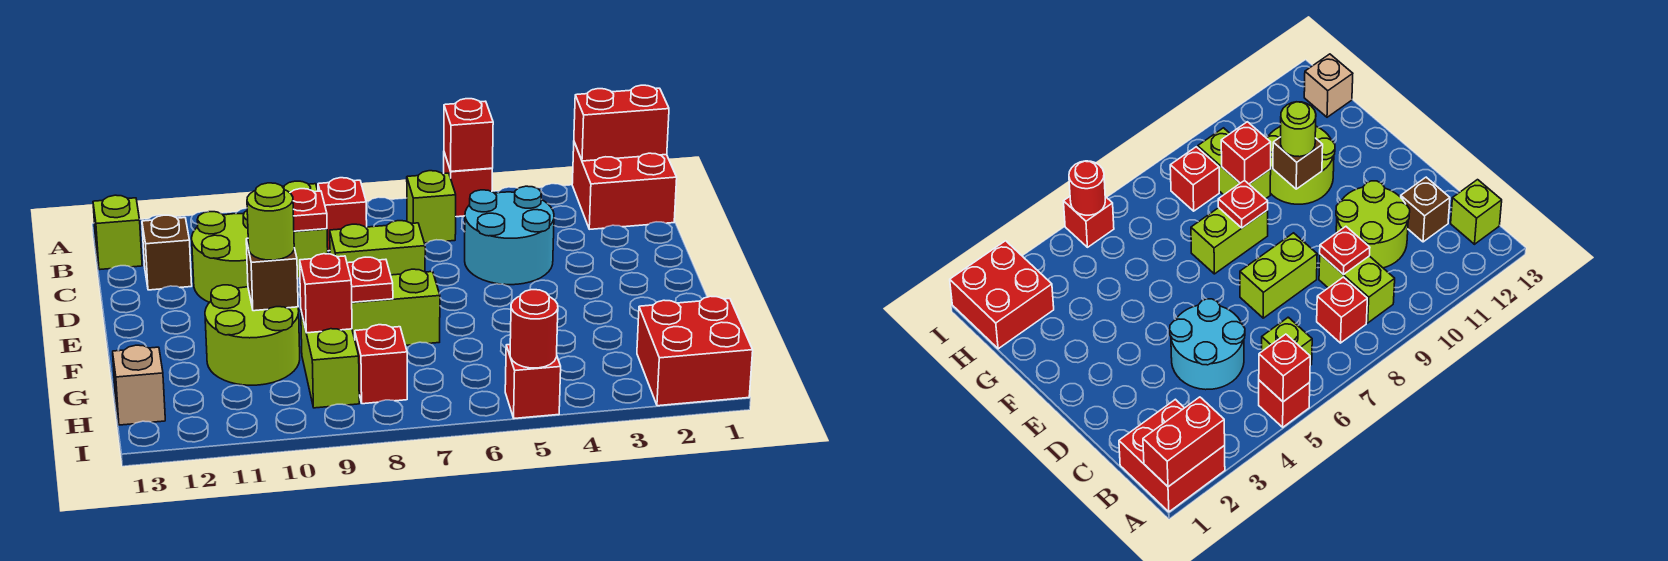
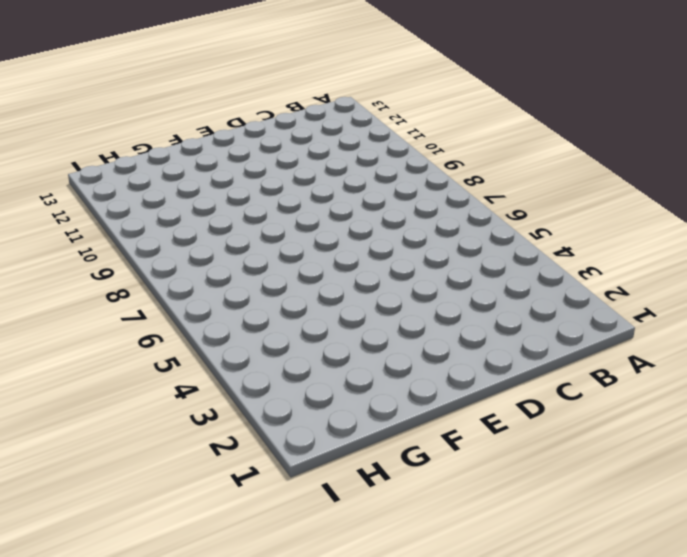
none -> red 2x2 brick [572,142,677,229]
none -> red 1x1 brick [444,153,492,217]
none -> lime 1x1 brick [407,171,456,243]

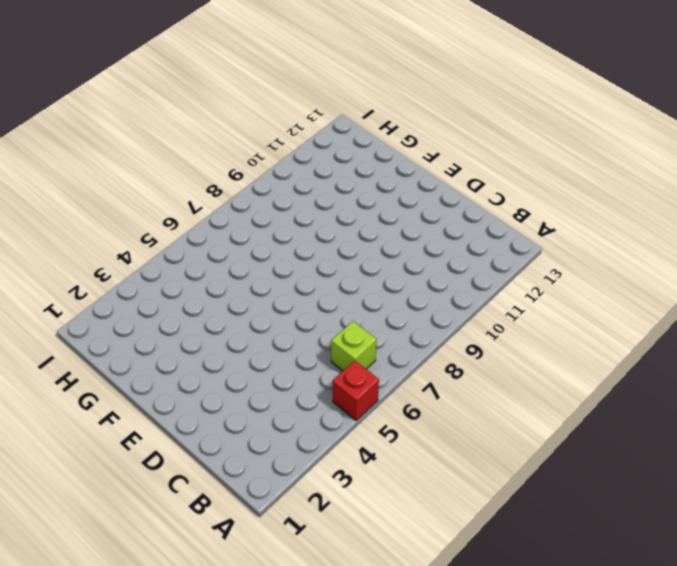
none -> red 2x2 brick [572,142,677,229]
none -> red 1x1 brick [318,178,367,251]
none -> lime 1x2 brick [282,181,328,278]

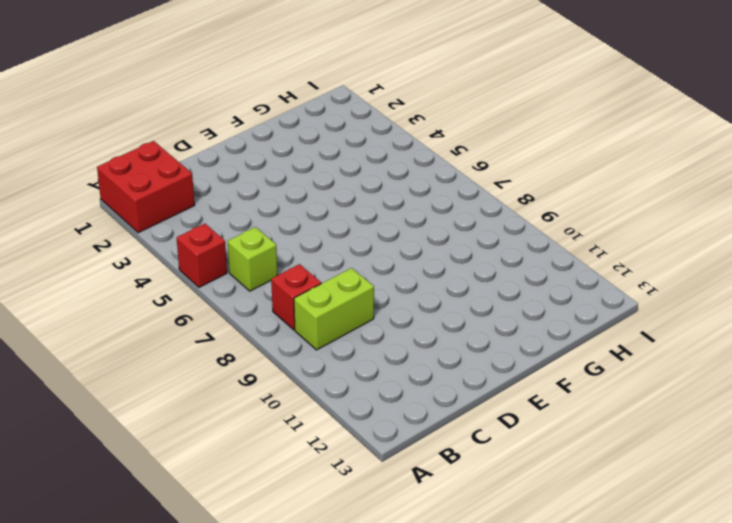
none -> lime 1x1 brick [93,195,142,270]
none -> cyan 2x2 round brick [465,186,554,285]
none -> lime 2x2 round brick [192,211,248,302]

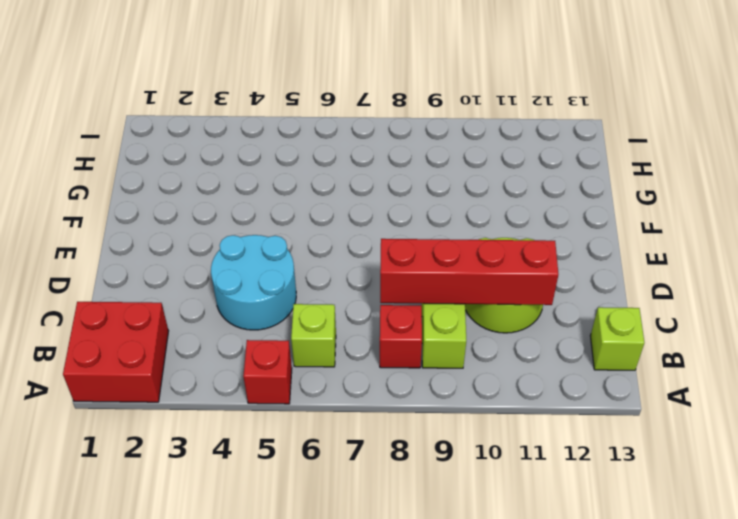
red 1x4 brick [380,239,558,305] -> red 1x1 plate [290,189,327,231]
none -> brown 1x1 brick [142,215,192,290]
none -> lime 1x2 brick [330,221,425,275]
none -> lime 1x2 brick [352,269,440,345]

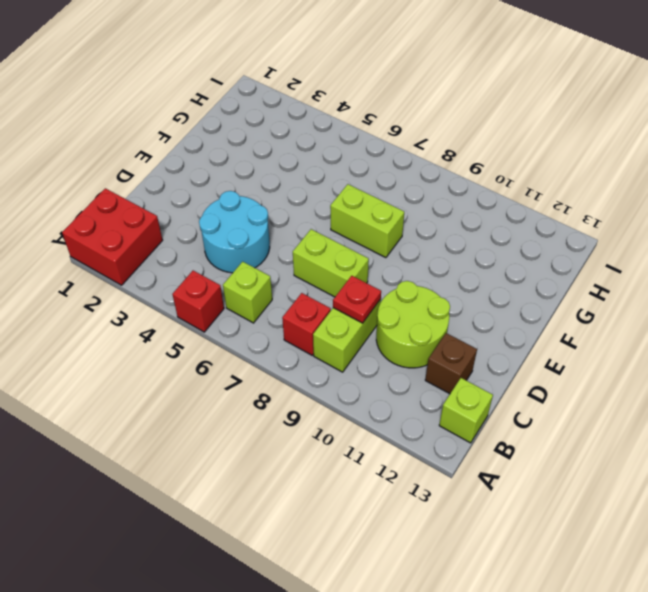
none -> lime 2x2 round brick [205,285,300,385]
none -> lime 1x2 brick [301,312,359,408]
none -> red 2x2 brick [637,296,753,406]

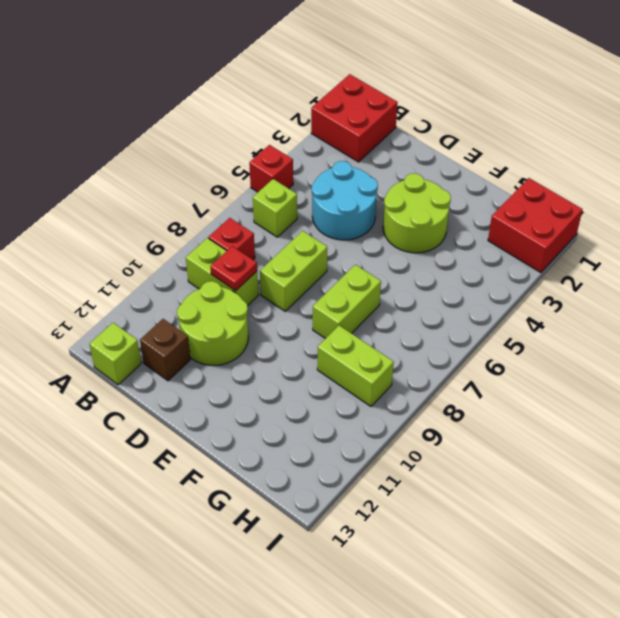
lime 2x2 round brick [383,173,451,253] -> lime 2x2 round brick moved to [205,285,300,385]
none -> red 1x1 brick [355,325,407,404]
none -> tan 1x1 brick [113,345,165,425]
none -> red 1x1 brick [505,344,561,418]

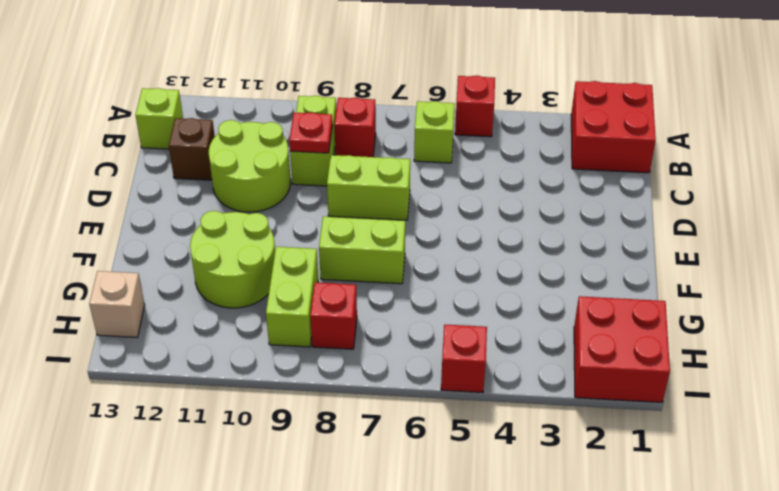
none -> cyan 2x2 round brick [465,186,554,285]
none -> red 1x2 brick [574,85,669,161]
none -> red 1x1 brick [444,99,493,171]

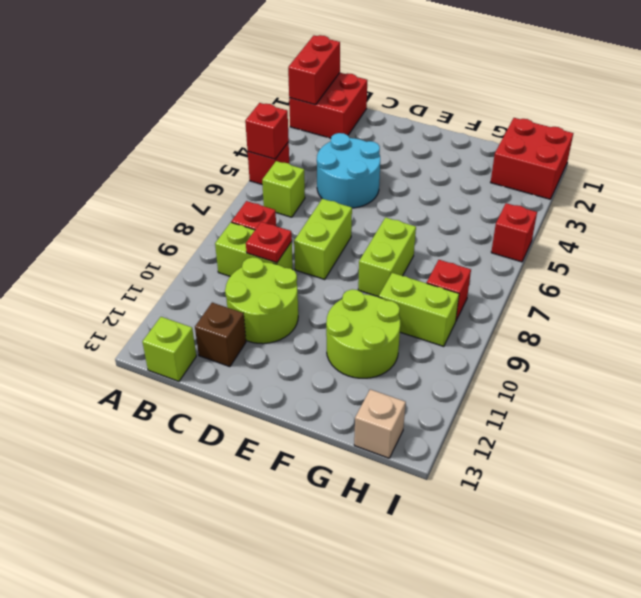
none -> red 1x1 plate [347,257,393,302]
none -> brown 1x1 brick [246,238,298,311]
none -> red 1x1 brick [300,254,352,333]

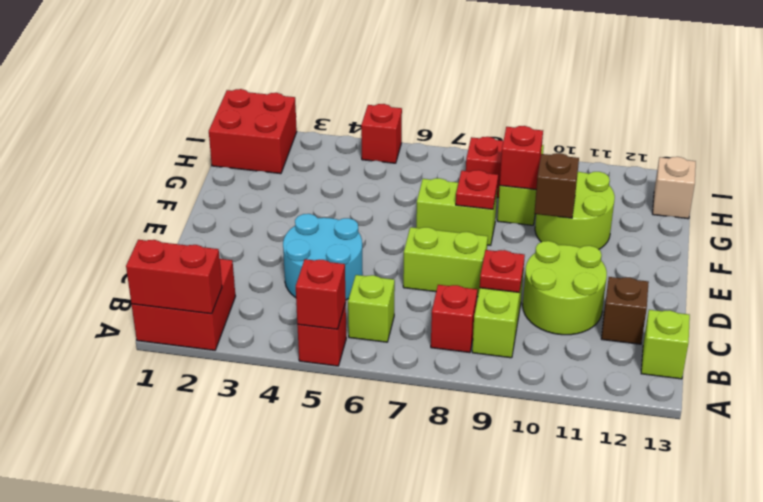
none -> red 1x1 round brick [510,290,558,368]
none -> lime 1x1 round brick [247,183,294,260]

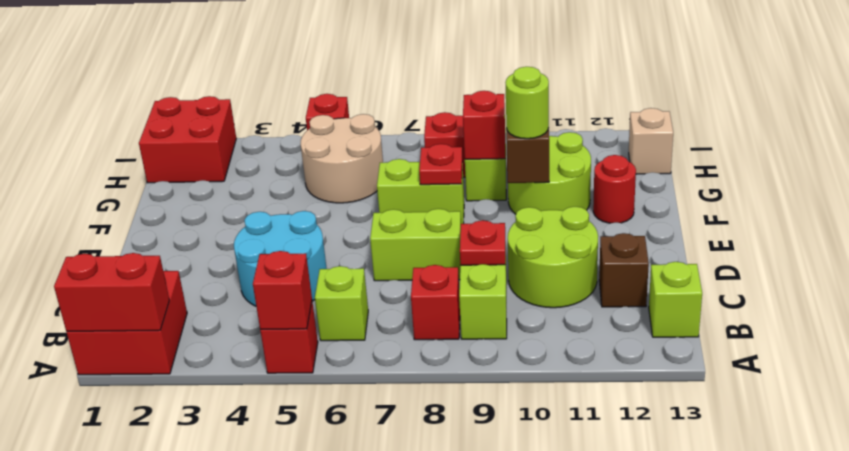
red 1x1 round brick [593,155,636,223] -> red 1x1 round brick moved to [510,290,558,368]
tan 2x2 round brick [301,114,383,203] -> none

